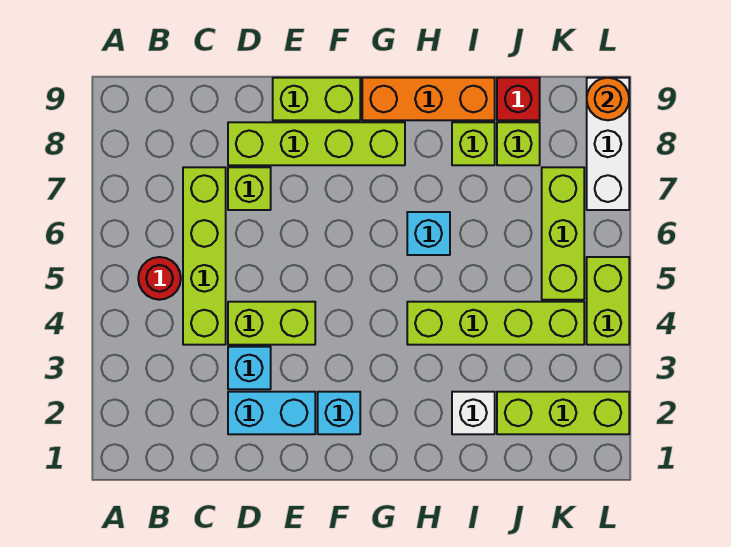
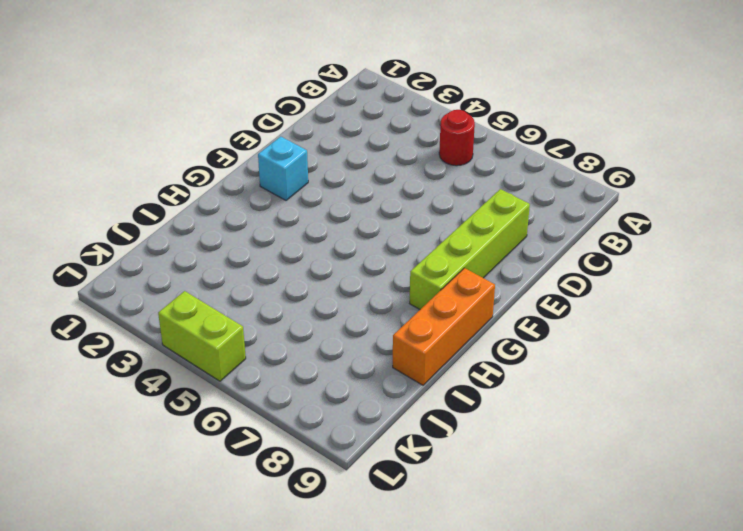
none -> lime 1x4 brick [183,167,226,345]
none -> cyan 1x2 brick [228,392,315,434]
none -> cyan 1x1 brick [228,347,271,389]

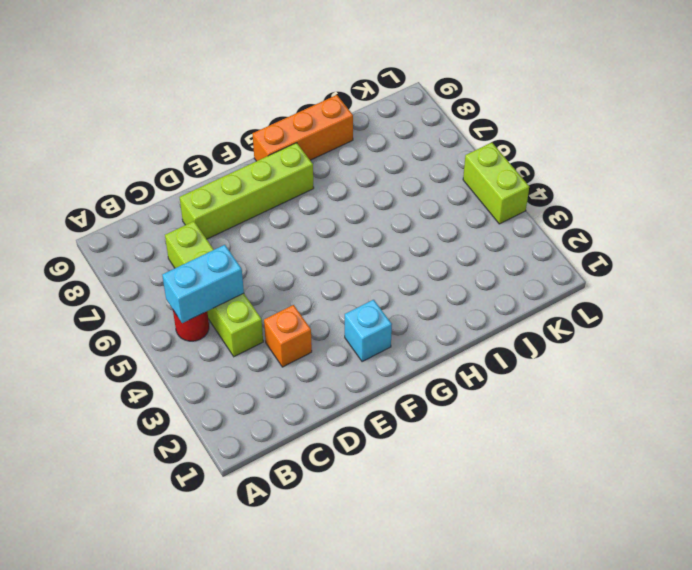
cyan 1x2 brick [162,245,244,323] -> cyan 1x2 brick moved to [228,392,315,434]
orange 1x1 brick [264,305,312,367] -> cyan 1x1 brick [228,347,271,389]
none -> lime 1x2 brick [228,302,315,345]
none -> lime 1x1 brick [228,167,271,210]
none -> lime 1x2 brick [273,78,360,120]

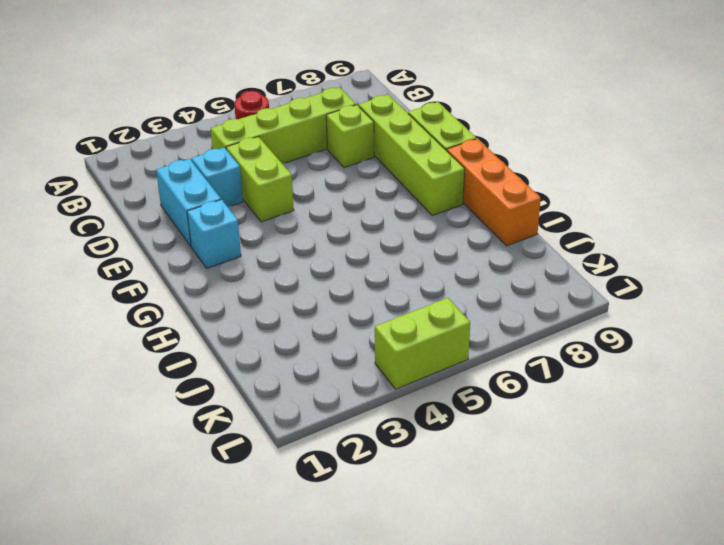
none -> lime 1x4 brick [407,302,584,345]
none -> cyan 1x1 brick [407,212,450,255]
none -> white 1x1 brick [452,392,495,434]

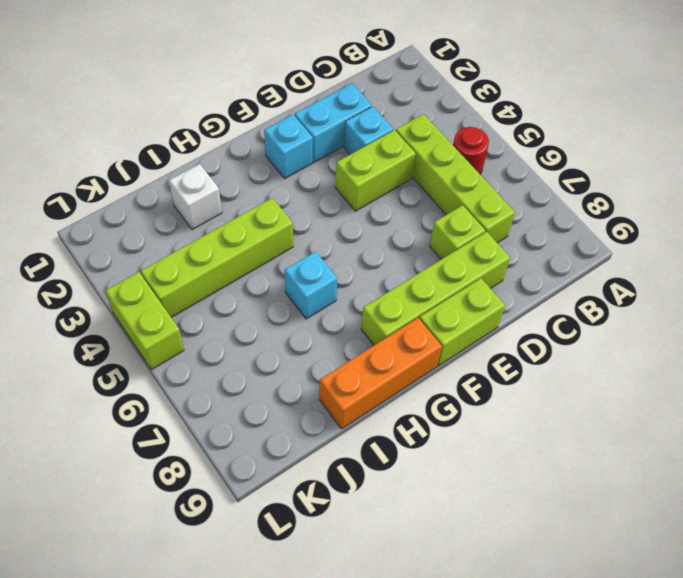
none -> lime 1x1 brick [452,122,495,165]
none -> lime 1x3 brick [497,392,629,434]
none -> lime 1x1 brick [497,122,540,165]

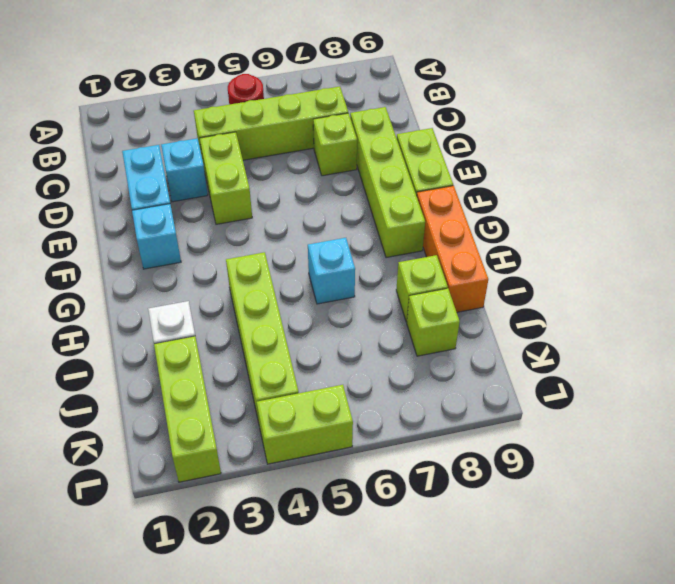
none -> red 1x1 brick [497,78,540,120]
none -> lime 1x3 brick [542,167,584,300]
none -> white 1x3 brick [587,78,629,210]

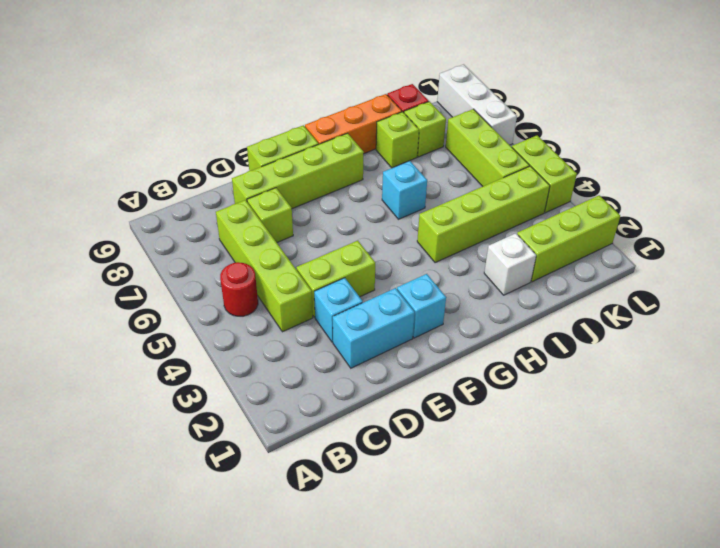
none -> orange 1x1 round brick [587,78,629,120]

